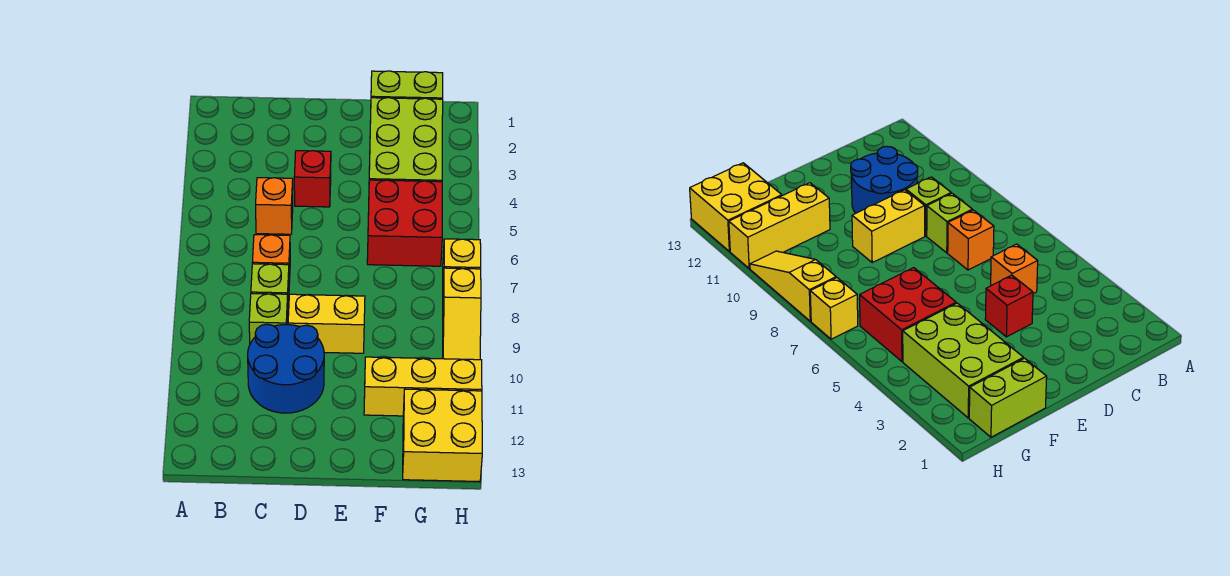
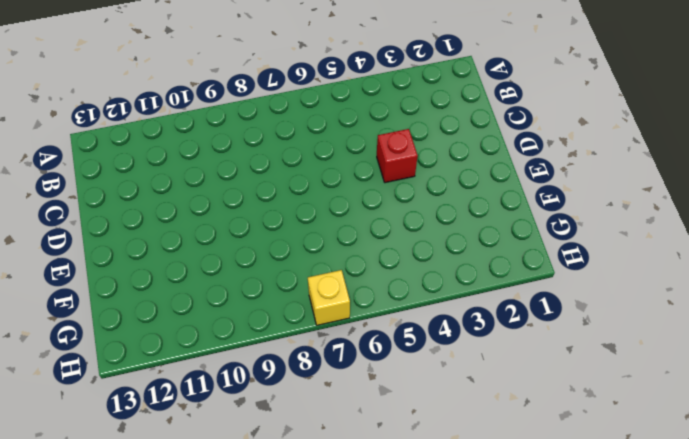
none -> orange 1x1 brick [256,178,293,234]
none -> orange 1x1 brick [252,235,290,283]
none -> lime 1x1 brick [251,264,289,307]

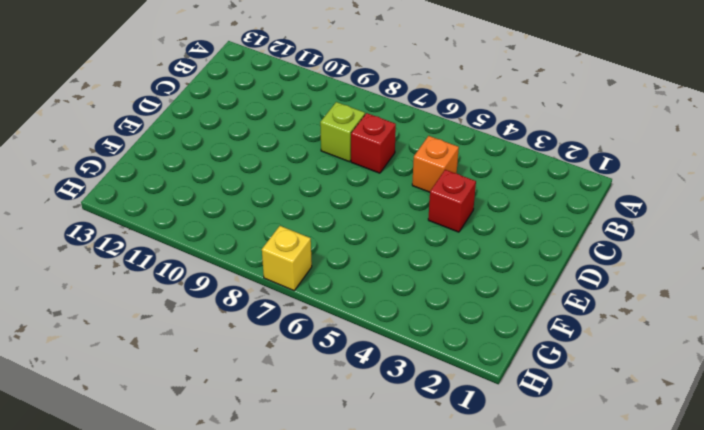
red 1x1 brick [351,113,396,173] -> orange 1x1 brick [252,235,290,283]
none -> lime 1x1 brick [249,293,288,343]
none -> blue 2x2 round brick [248,324,324,413]
none -> yellow 1x2 brick [288,294,365,353]

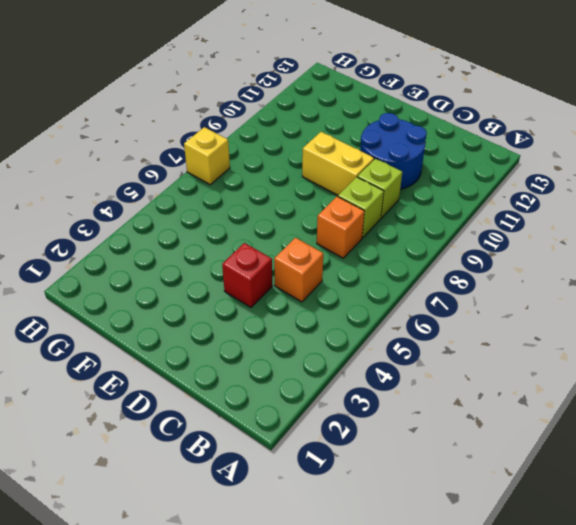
none -> lime 1x2 brick [371,71,443,99]
none -> lime 2x3 brick [369,98,443,182]
none -> red 2x2 brick [367,180,442,266]

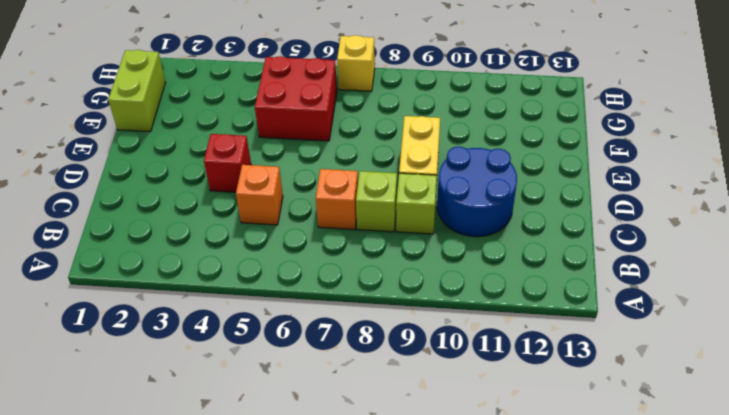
none -> lime 2x3 brick [369,98,443,182]
none -> yellow 1x3 brick [364,357,482,416]
none -> yellow 2x2 brick [403,389,482,482]

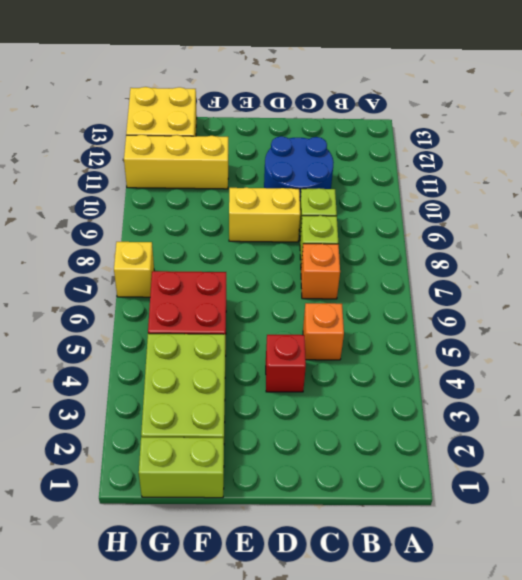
none -> yellow 1x3 slope [443,268,481,360]

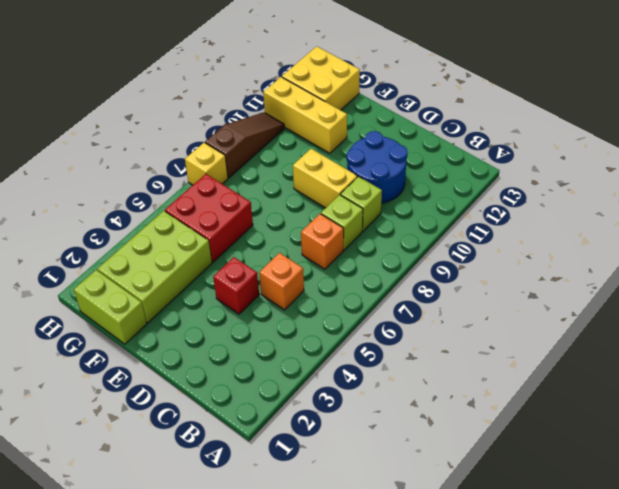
brown 1x3 slope [205,112,285,178] -> yellow 1x3 slope [443,268,481,360]

